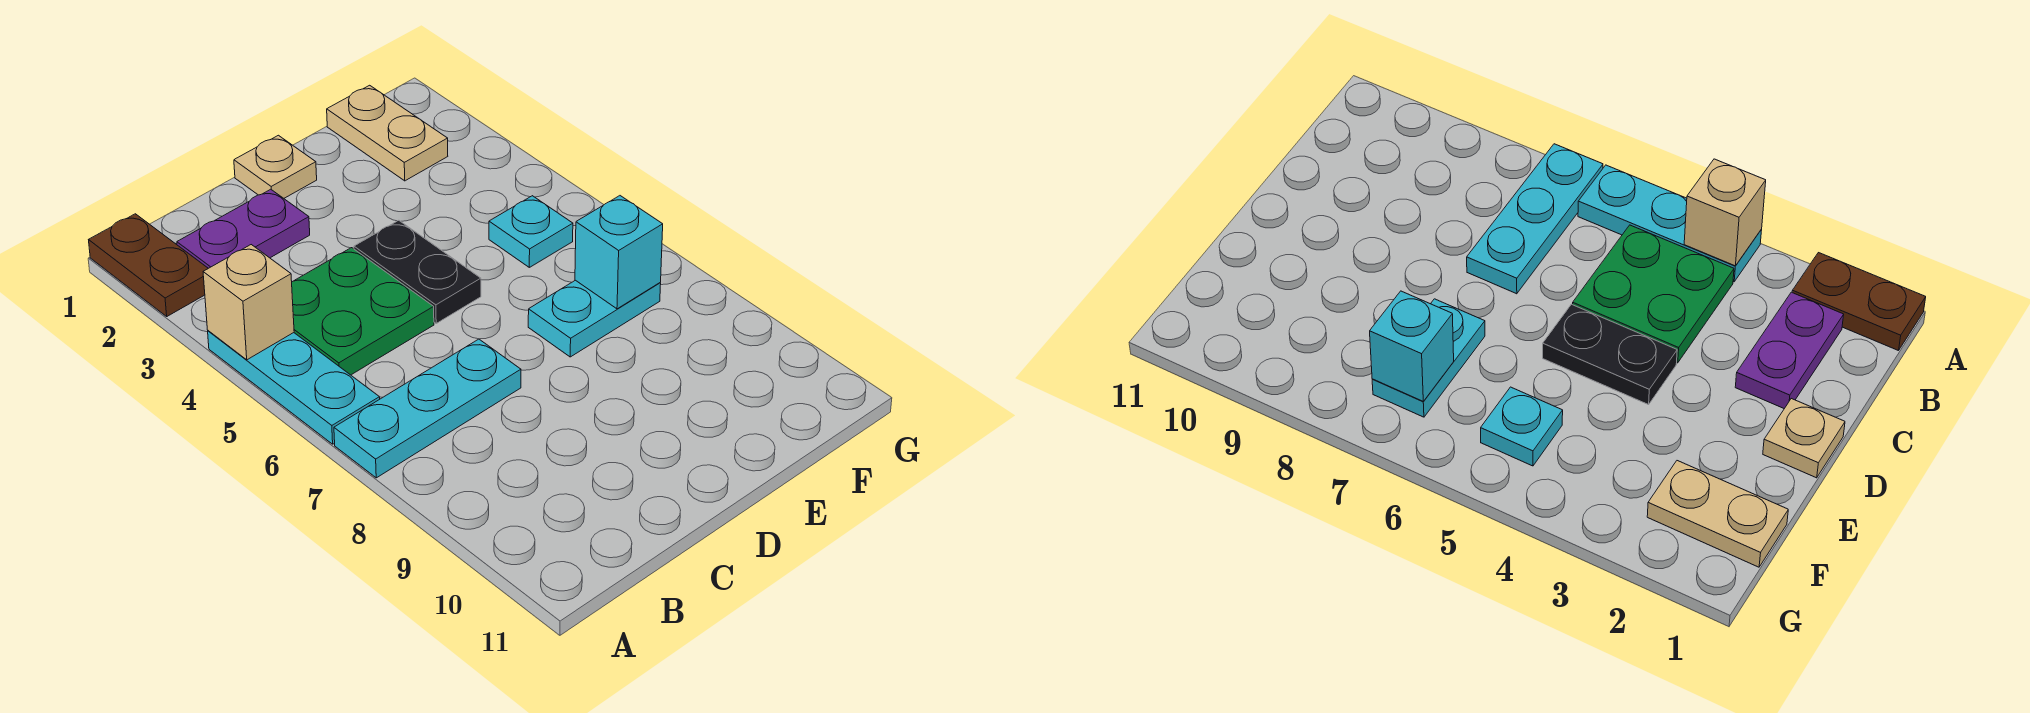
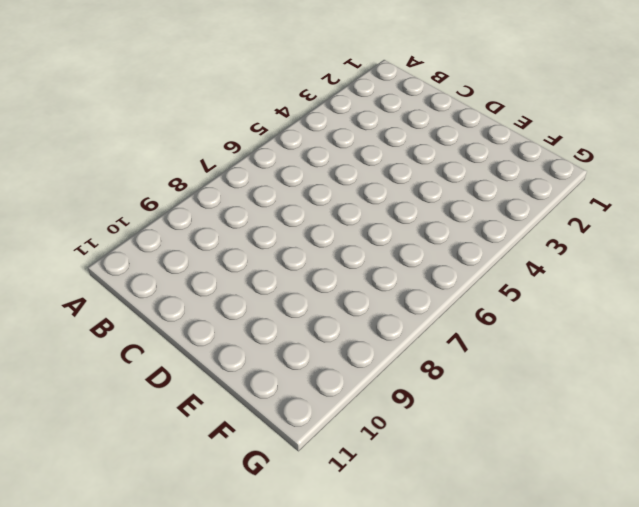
none -> brown 1x2 plate [89,214,208,316]
none -> cyan 1x3 plate [208,331,380,444]
none -> cyan 1x3 plate [334,339,521,478]

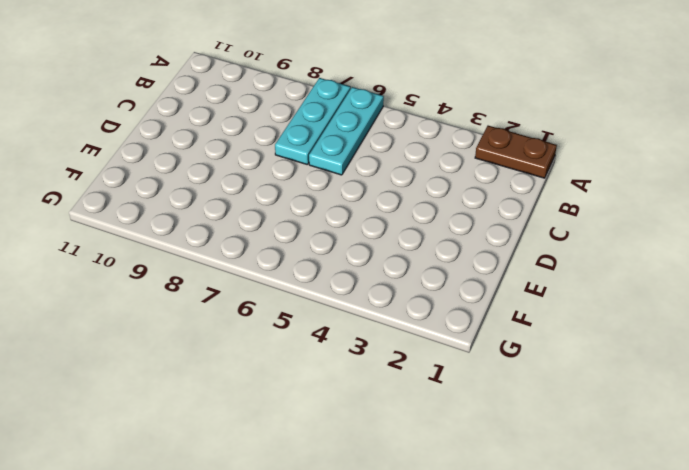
cyan 1x3 plate [309,87,384,175] -> cyan 1x3 plate turned to [208,331,380,444]
none -> purple 1x2 plate [177,189,310,268]
none -> green 2x2 plate [292,248,434,375]
none -> tan 1x1 plate [234,135,317,198]

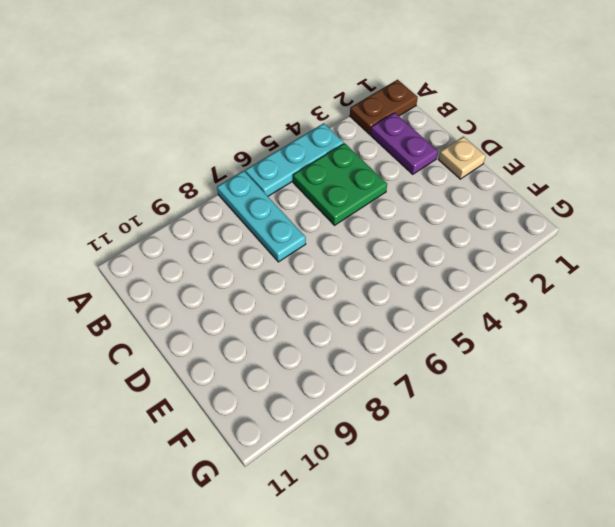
none -> black 1x2 plate [354,220,481,323]
none -> cyan 1x2 plate [528,280,661,357]
none -> tan 1x2 plate [327,85,448,181]

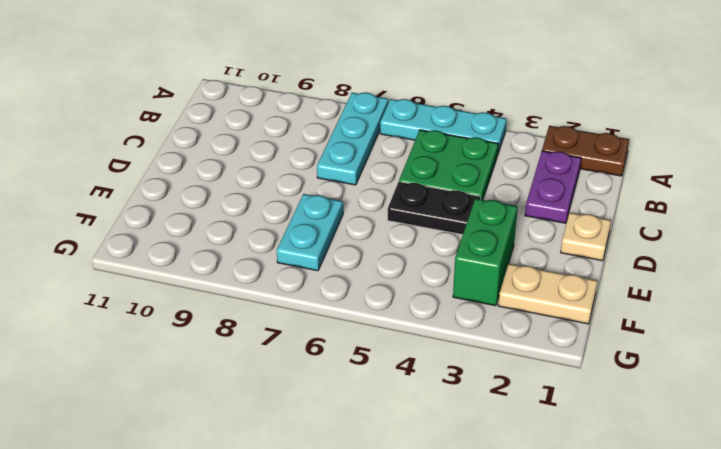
green 1x2 brick [453,199,518,306] -> none
none -> cyan 1x1 plate [489,196,573,267]
none -> tan 1x1 brick [203,245,294,360]
none -> cyan 1x1 brick [575,196,663,309]

